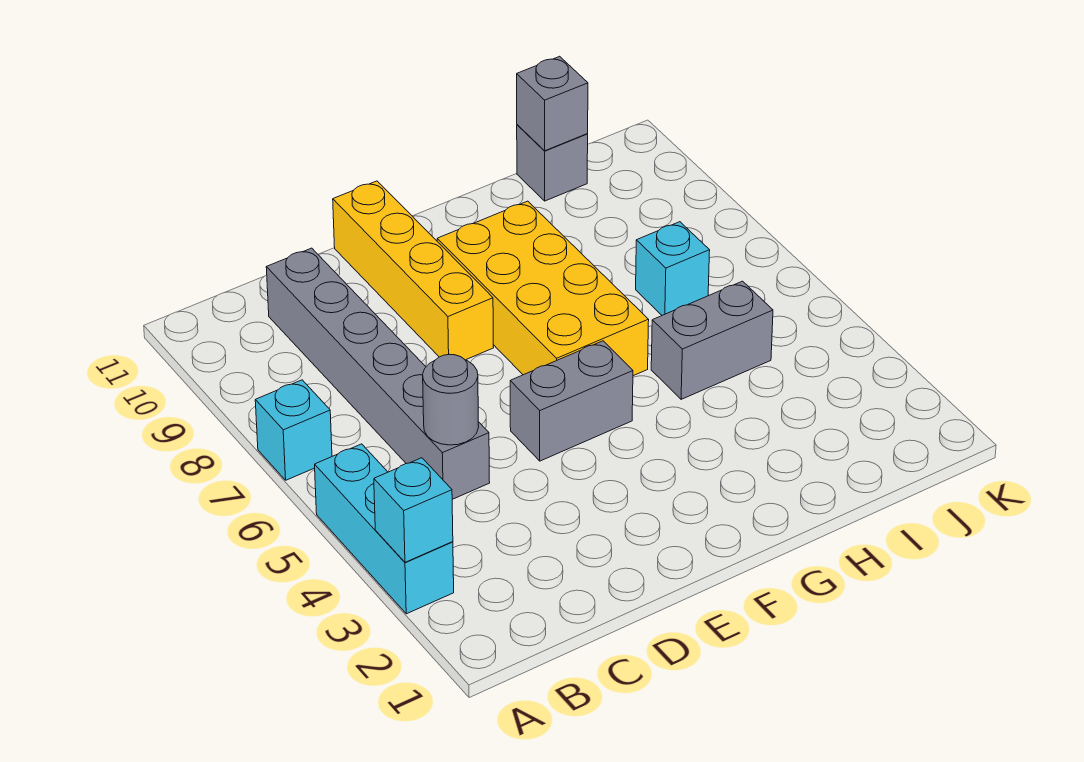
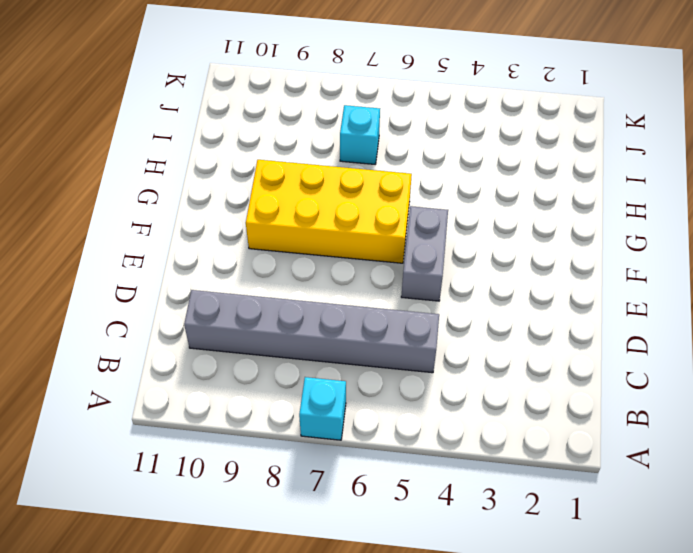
none -> cyan 1x3 brick [315,444,454,614]
none -> yellow 1x4 brick [333,181,494,360]
none -> grey 1x2 brick [651,281,773,399]

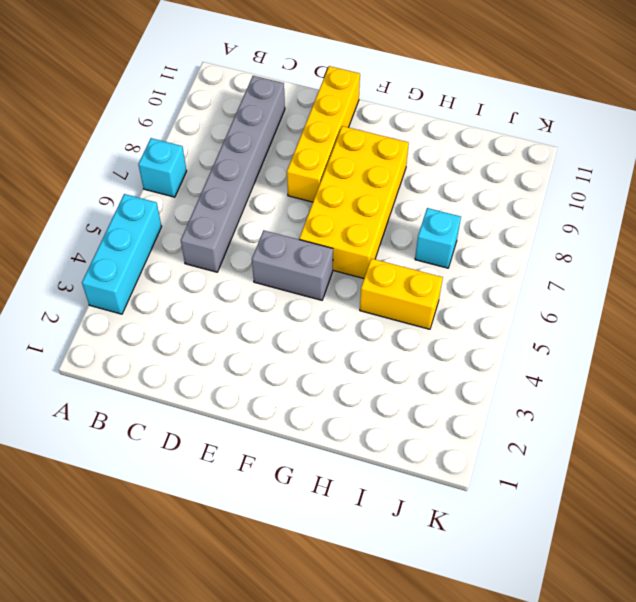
yellow 1x2 brick [360,259,443,329] -> grey 1x2 brick [651,281,773,399]
none -> grey 1x1 brick [517,125,588,201]
none -> cyan 1x1 brick [374,458,453,562]
none -> grey 1x1 round brick [423,354,479,445]

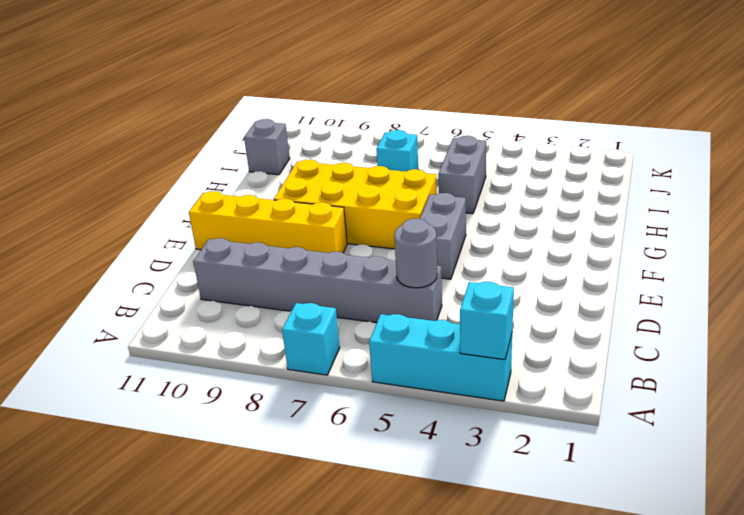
none -> grey 1x1 brick [517,56,588,151]

